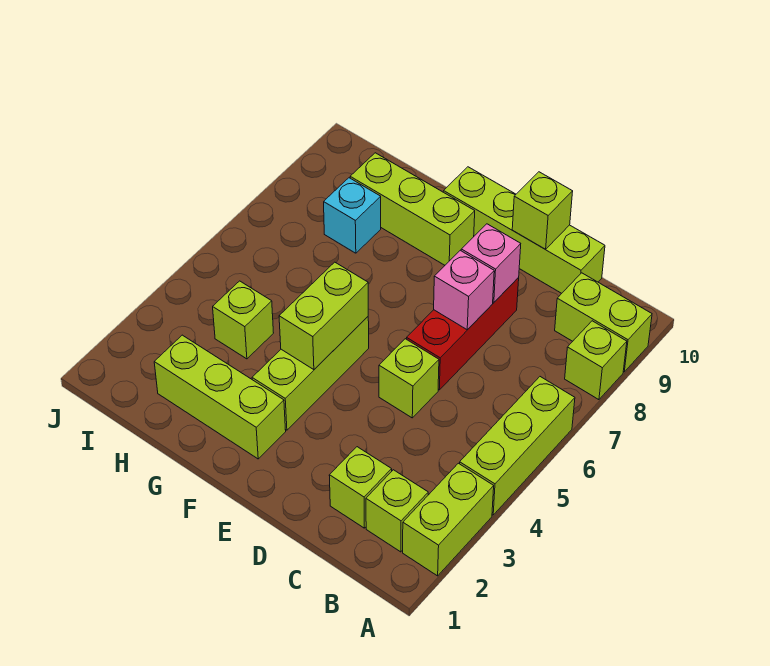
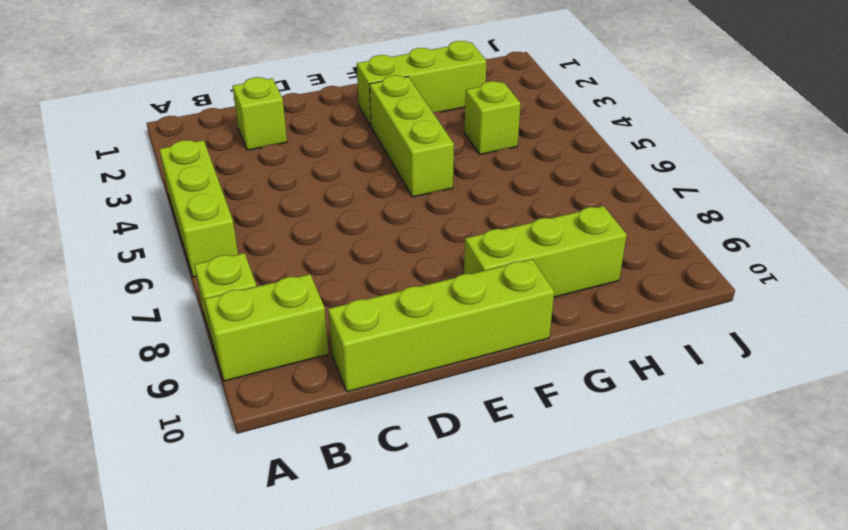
none -> lime 1x2 brick [403,463,494,576]
none -> lime 1x1 brick [366,470,428,552]
none -> lime 1x1 brick [379,339,439,418]

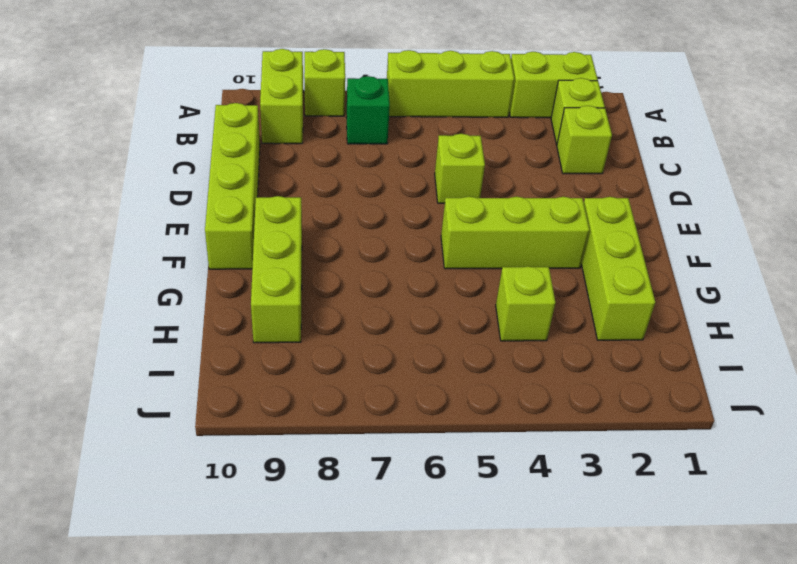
green 1x1 brick [346,76,390,144] -> none
none -> red 1x3 brick [407,278,519,390]
none -> cyan 1x1 brick [324,178,381,253]
none -> pink 1x1 brick [434,250,494,330]

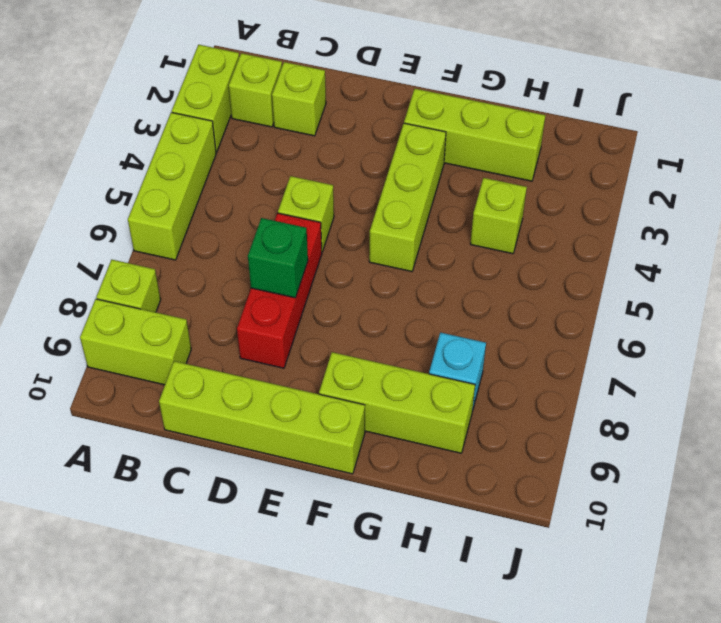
green 1x1 brick [248,218,308,298] -> pink 1x1 brick [434,250,494,330]
none -> pink 1x1 brick [461,224,521,302]
none -> lime 1x1 brick [512,172,573,249]
none -> lime 1x2 brick [279,262,368,370]

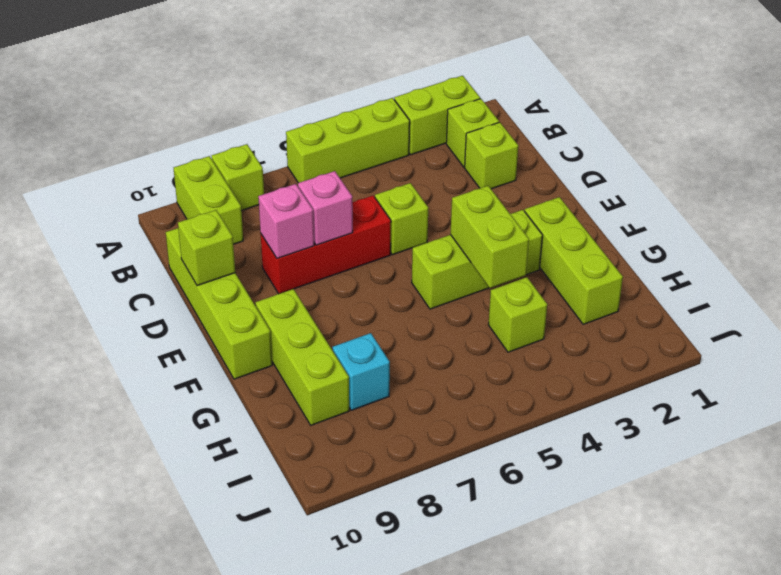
lime 1x2 brick [450,186,529,288] -> lime 1x2 brick turned to [279,262,368,370]

